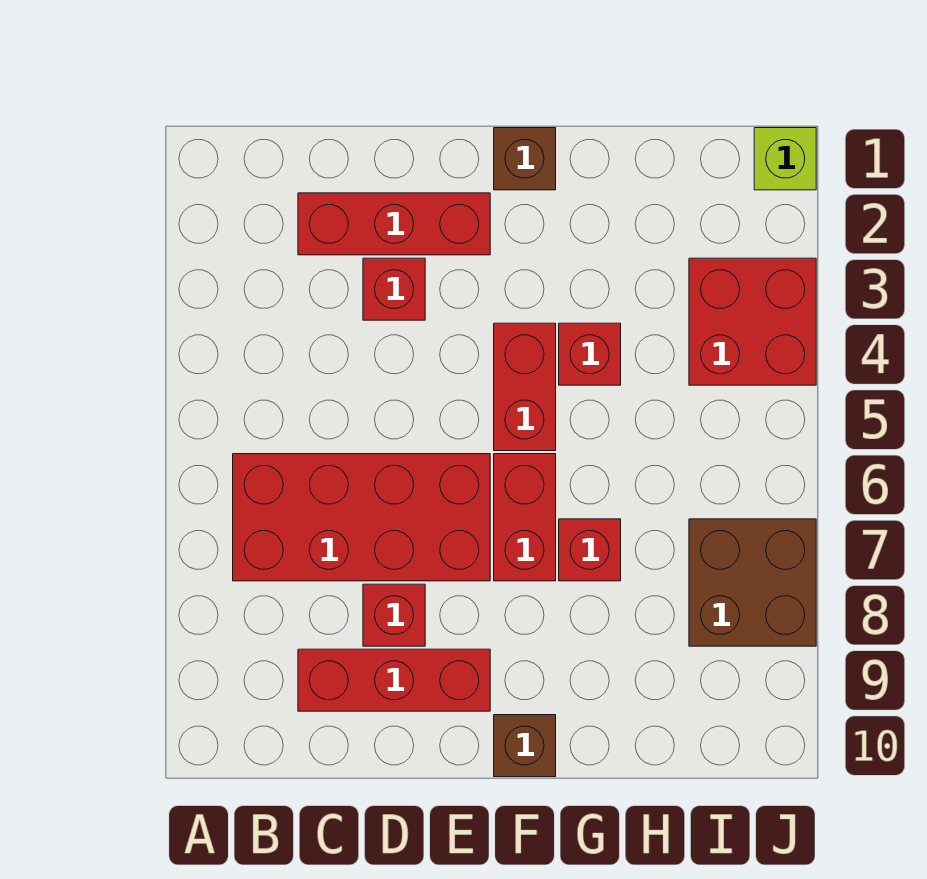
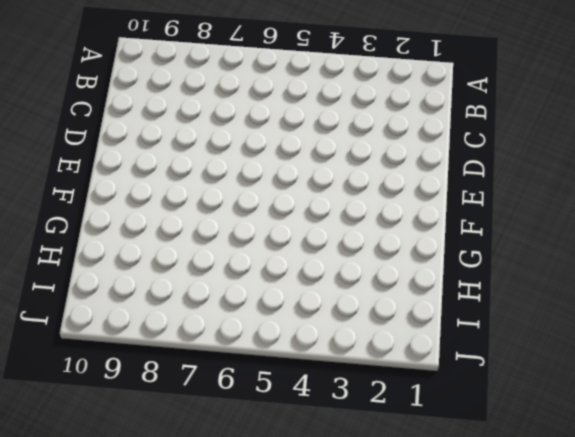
none -> red 2x4 brick [233,454,490,581]
none -> red 1x3 brick [298,193,490,255]
none -> red 1x3 brick [298,649,490,711]

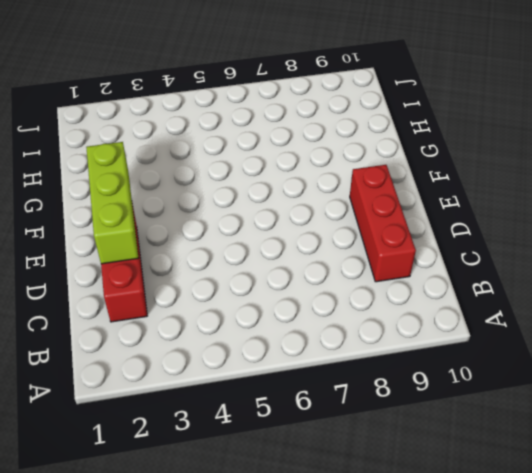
lime 1x3 brick [86,142,139,264] -> none
none -> red 2x4 brick [233,454,490,581]
none -> red 1x1 brick [363,258,425,320]
none -> red 1x1 brick [363,584,425,646]

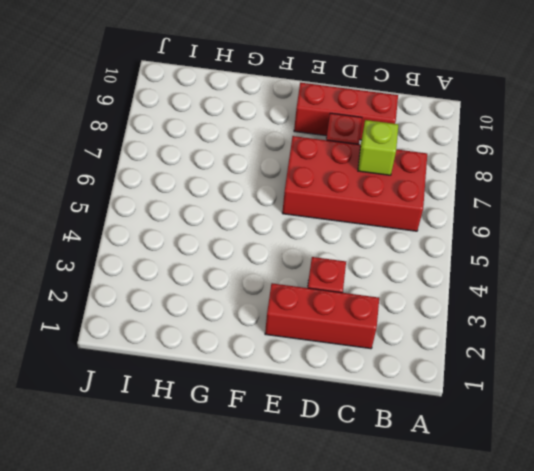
lime 1x1 brick [358,120,398,175] -> lime 1x1 brick moved to [754,128,816,190]
none -> brown 1x1 brick [494,128,556,190]
none -> red 1x2 brick [494,323,556,451]
none -> red 1x2 brick [494,454,556,581]

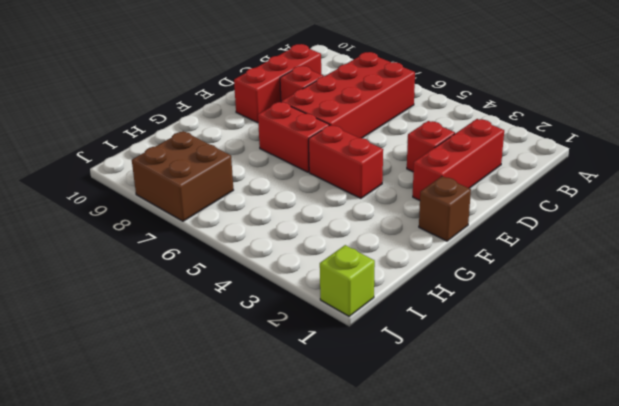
none -> brown 1x1 brick [494,715,556,777]
none -> red 1x1 brick [559,323,621,385]
none -> red 1x1 brick [559,519,621,581]

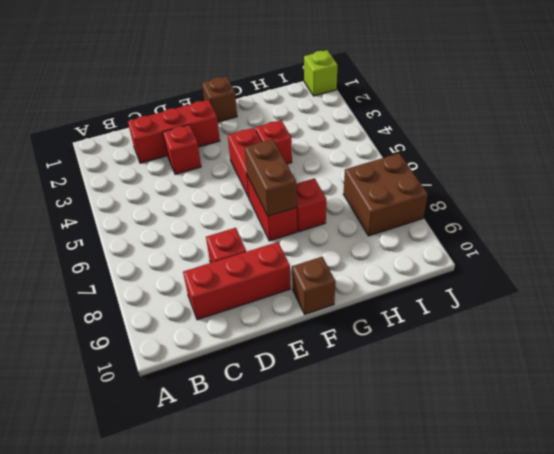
brown 1x2 brick [244,139,297,216] -> none
none -> red 2x4 brick [233,454,490,581]
none -> red 2x2 brick [689,258,816,385]

